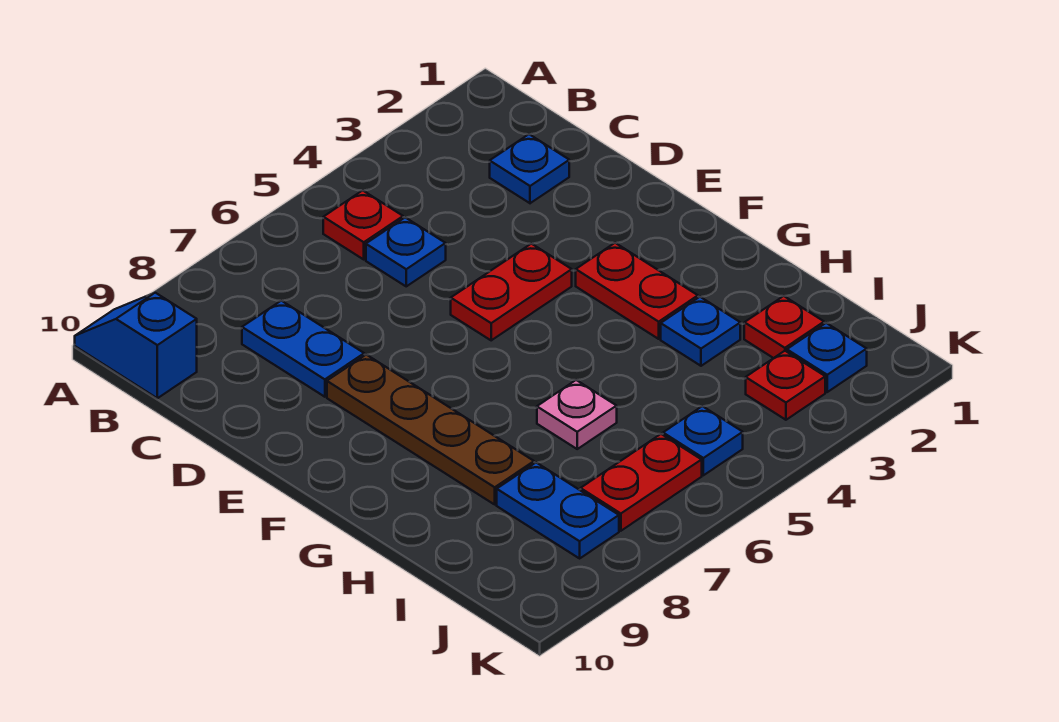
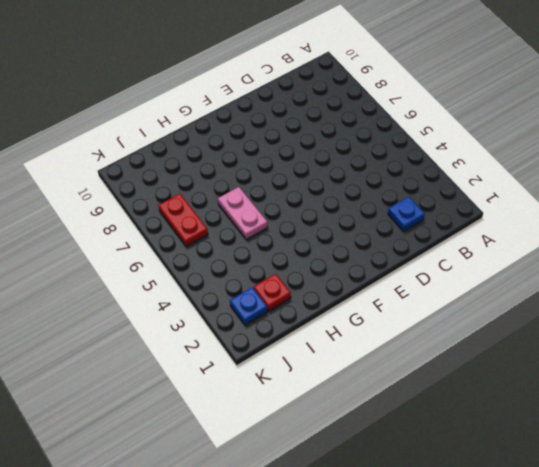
pink 1x2 plate [218,187,268,239] -> pink 1x1 plate [537,380,617,449]
none -> blue 1x2 slope [75,293,197,398]
none -> red 1x1 plate [323,190,403,259]
none -> blue 1x1 plate [366,218,446,286]

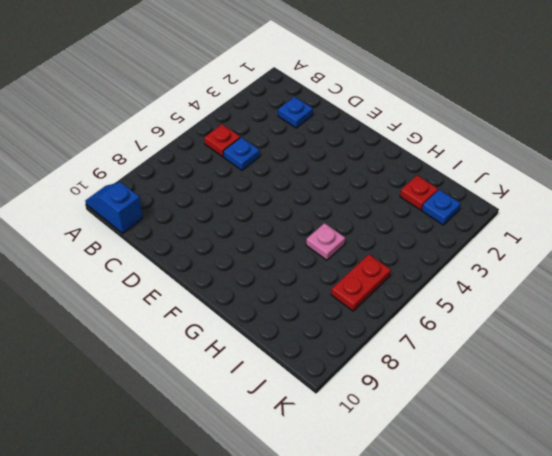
none -> blue 1x2 plate [242,301,364,397]
none -> red 1x2 plate [451,244,572,340]
none -> brown 1x4 plate [327,355,534,504]

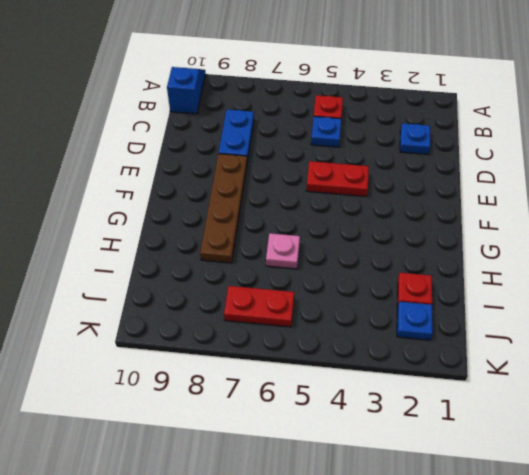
none -> red 1x2 plate [576,243,698,339]
none -> blue 1x1 plate [661,297,740,366]
none -> blue 1x2 plate [497,463,619,558]

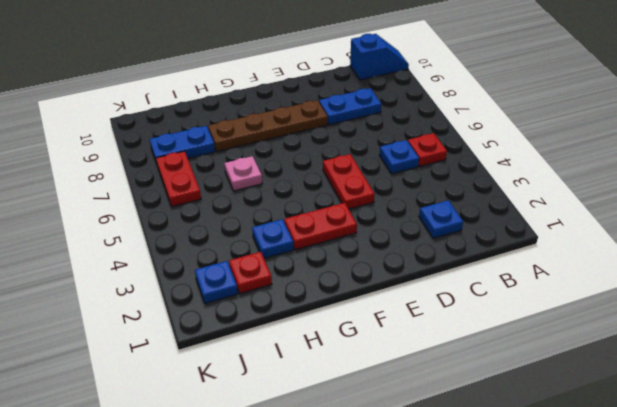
none -> red 1x1 plate [746,351,825,420]
none -> blue 1x1 plate [663,406,743,475]

